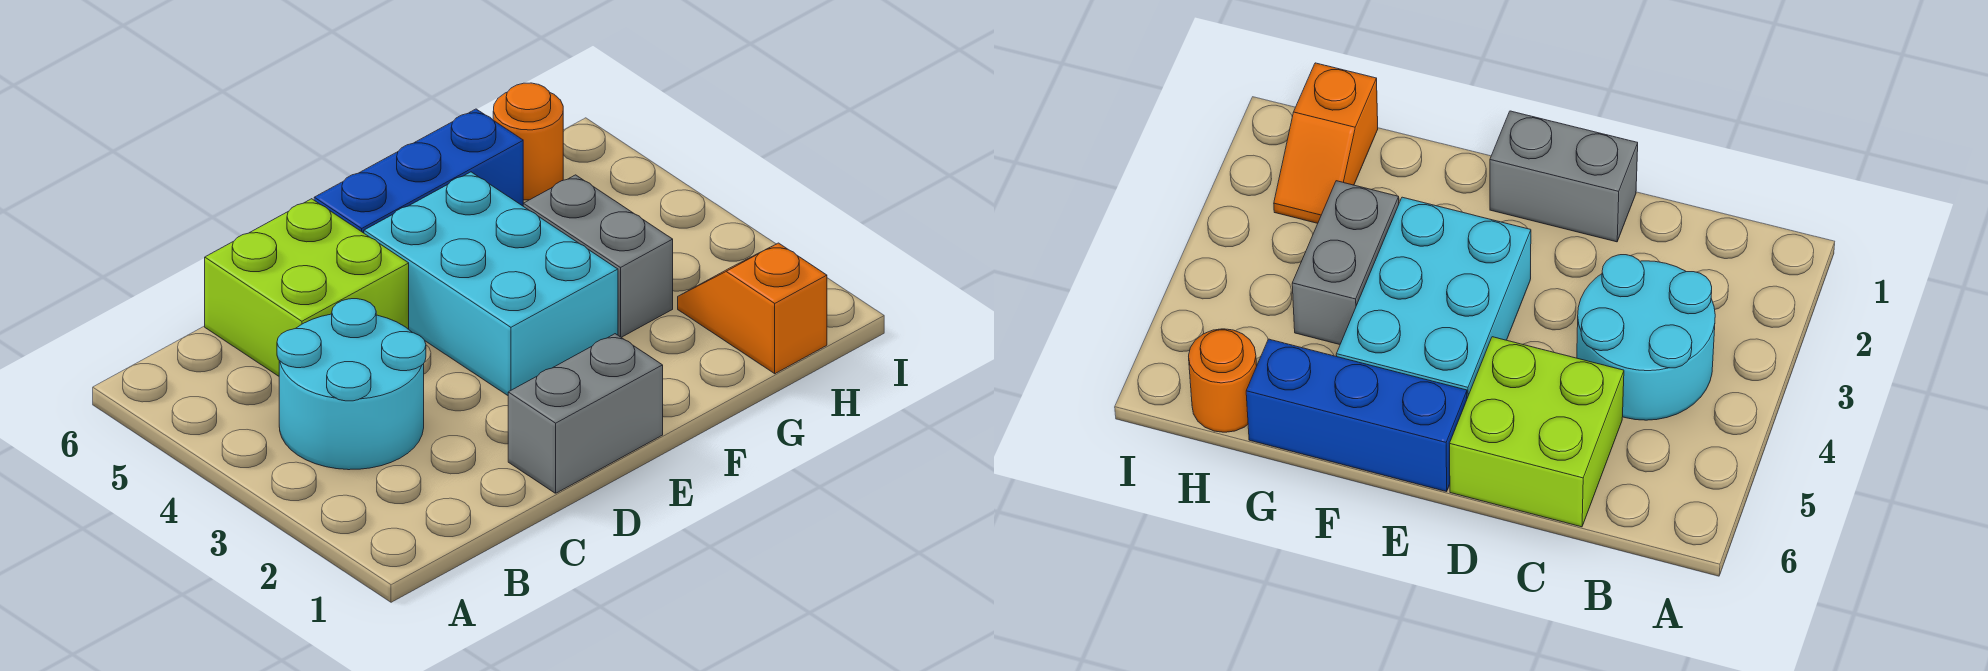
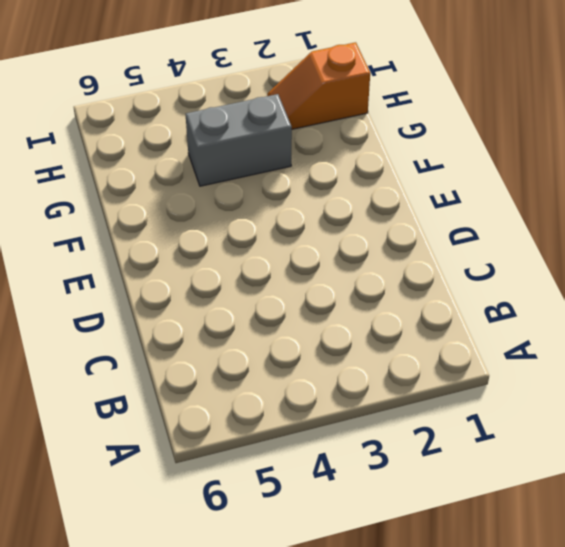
none -> cyan 2x2 round brick [277,299,426,470]
none -> lime 2x2 brick [205,199,409,376]

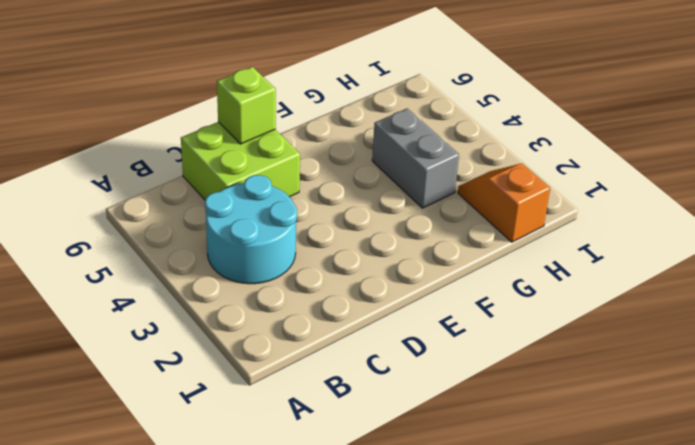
lime 1x1 brick [217,67,276,144] -> none
none -> grey 1x2 brick [508,334,663,493]
none -> cyan 2x3 brick [364,172,618,395]

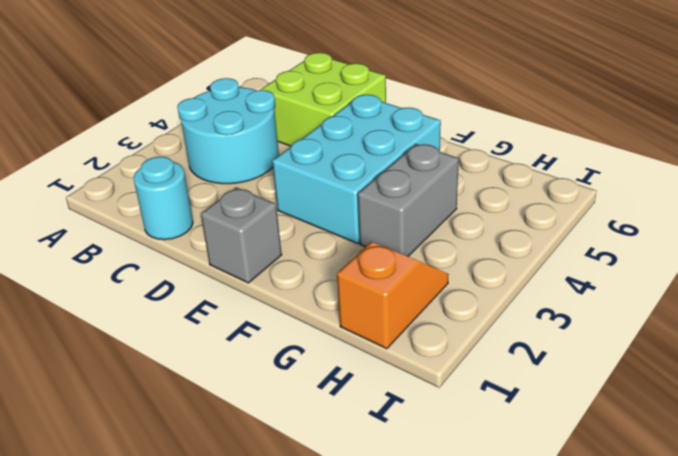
cyan 1x1 round brick [134,157,193,240] -> none
grey 1x1 brick [201,187,282,283] -> grey 1x2 brick [508,334,663,493]
none -> blue 1x3 brick [314,109,523,233]
none -> orange 1x1 round brick [493,83,563,200]

